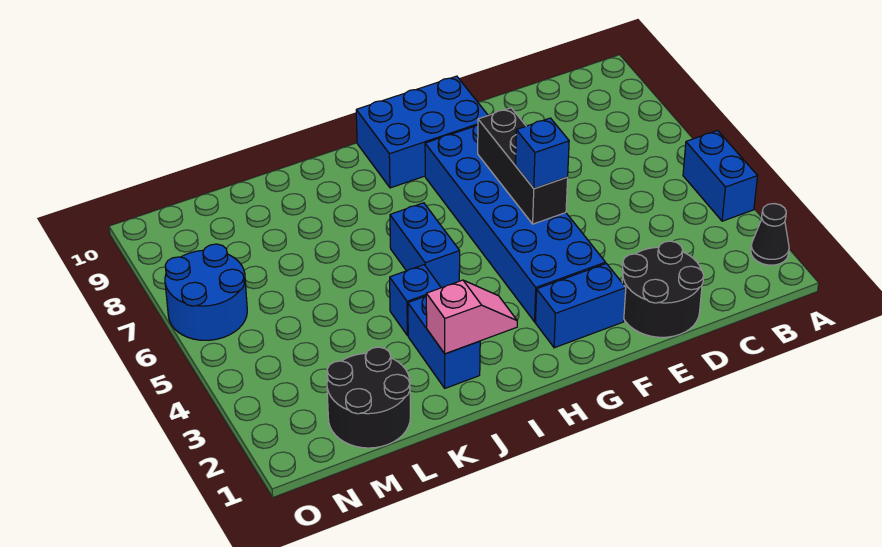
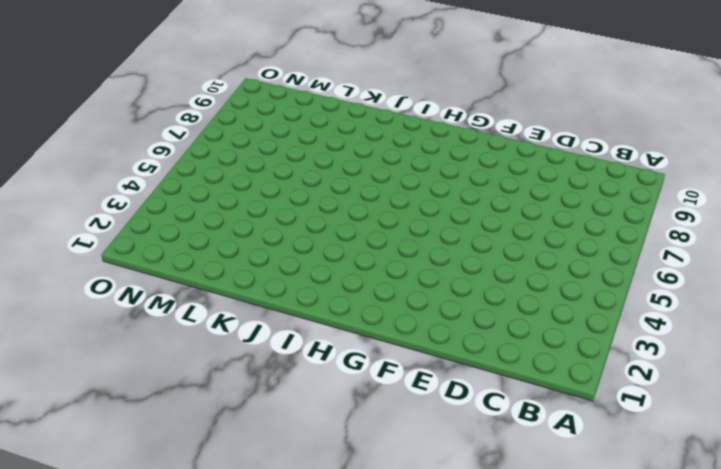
none -> black 1x1 cone [751,204,789,265]
none -> blue 1x2 brick [683,131,757,221]
none -> black 2x2 round brick [622,241,704,337]

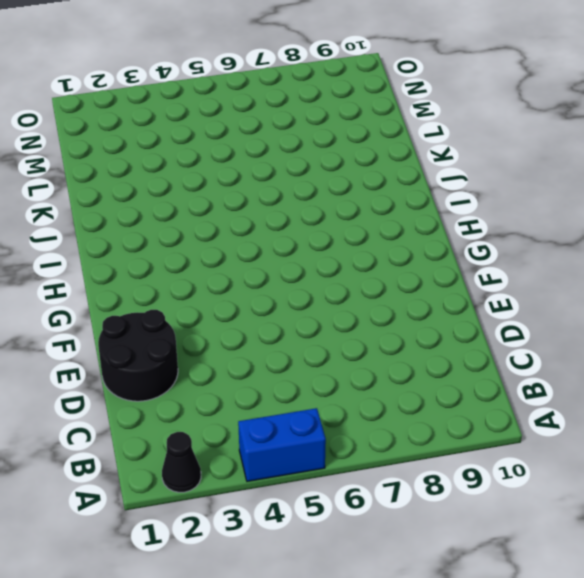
none -> blue 1x2 brick [535,264,626,348]
none -> blue 2x6 brick [425,125,606,322]
none -> blue 2x3 brick [356,76,488,188]

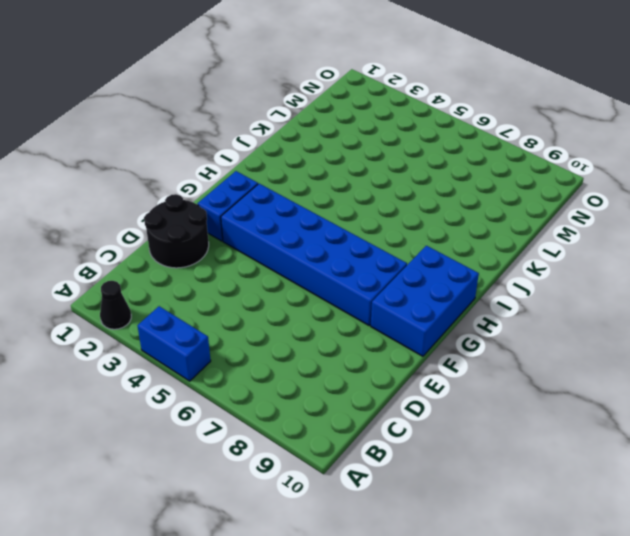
none -> blue 1x2 brick [390,203,460,288]
none -> blue 1x2 brick [408,296,480,388]
none -> blue 1x1 brick [390,265,441,336]

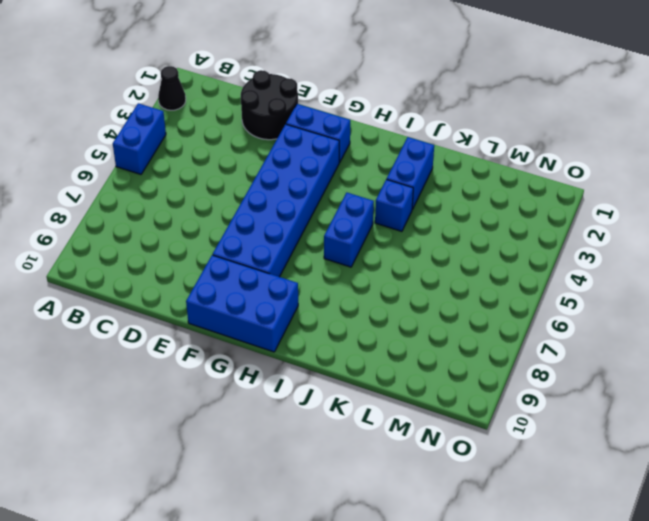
none -> black 2x2 round brick [327,347,410,448]
none -> blue 2x2 round brick [165,244,247,340]
none -> black 1x3 brick [478,108,568,224]

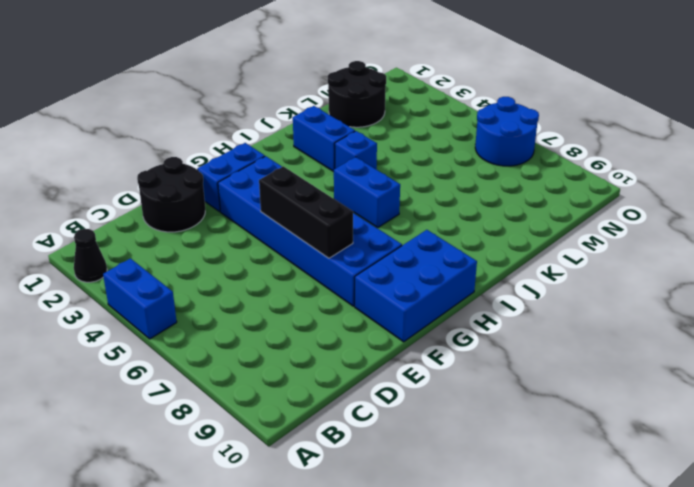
none -> pink 1x2 slope [426,280,517,354]
none -> blue 1x1 brick [515,118,569,188]

